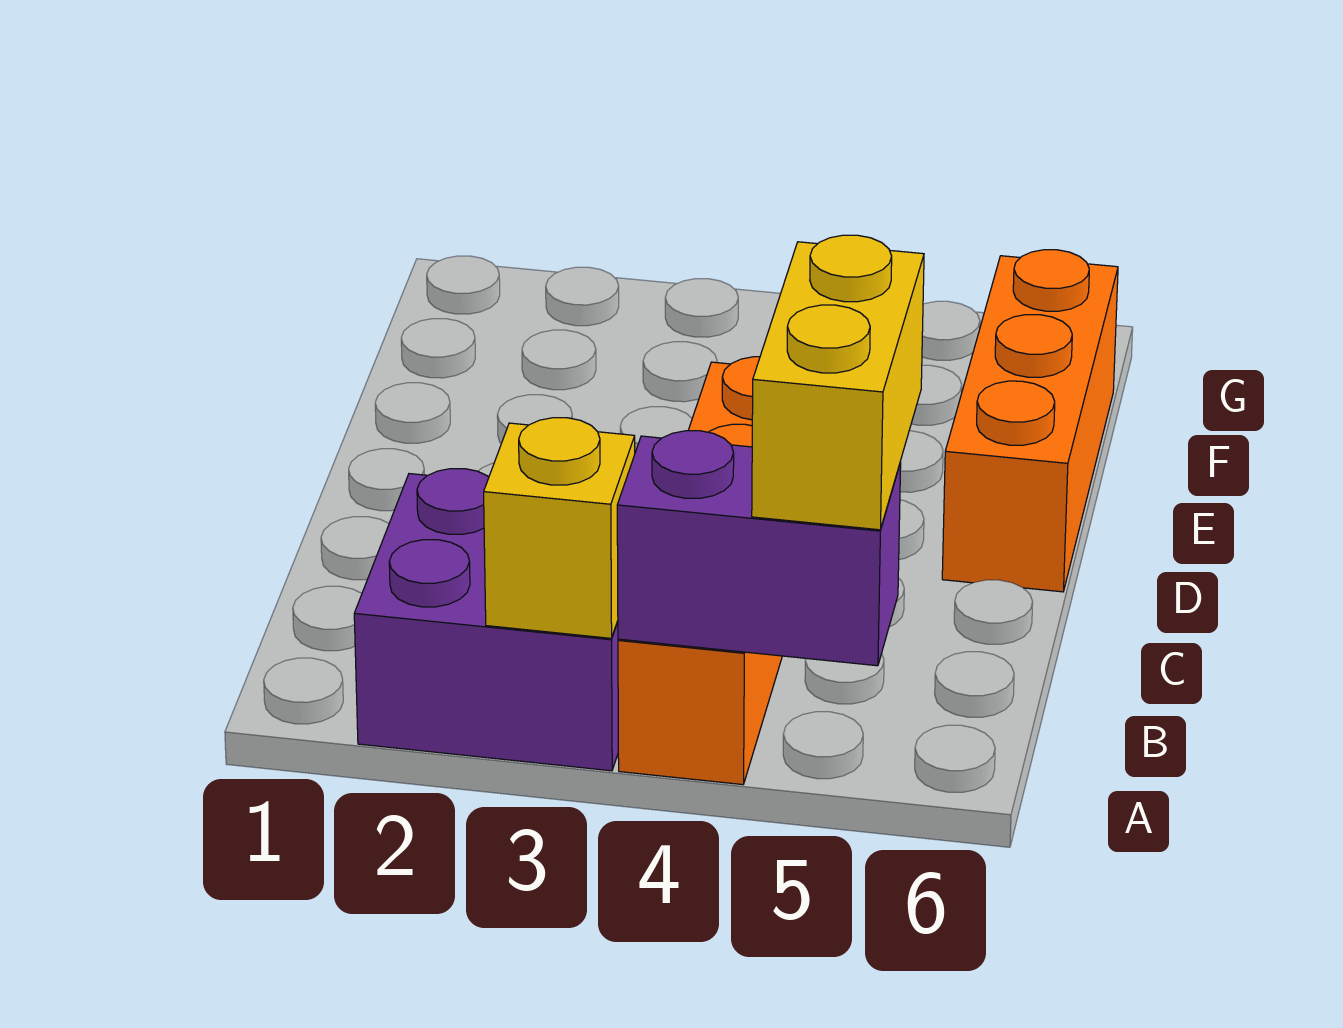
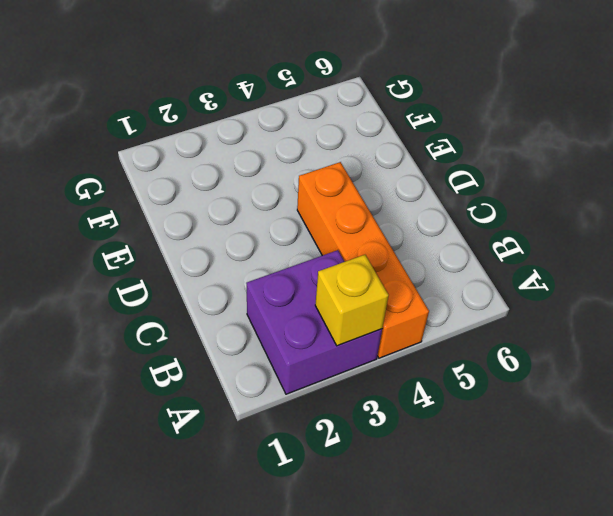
none -> orange 1x3 brick [942,250,1118,592]
none -> purple 1x2 brick [617,431,901,666]

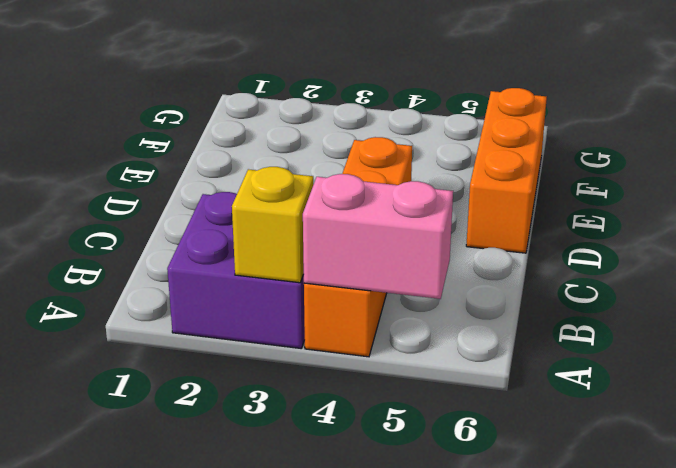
pink 1x2 brick [303,174,453,299] -> purple 1x2 brick [617,431,901,666]
none -> yellow 1x2 brick [752,235,924,530]

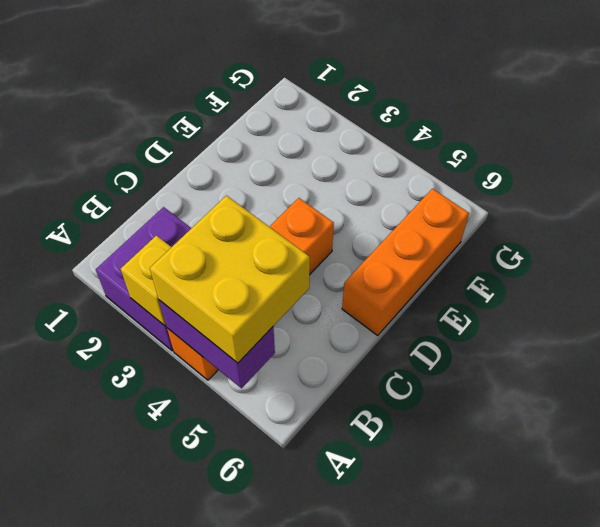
yellow 2x2 brick [150,196,310,363] -> yellow 1x2 brick [752,235,924,530]

